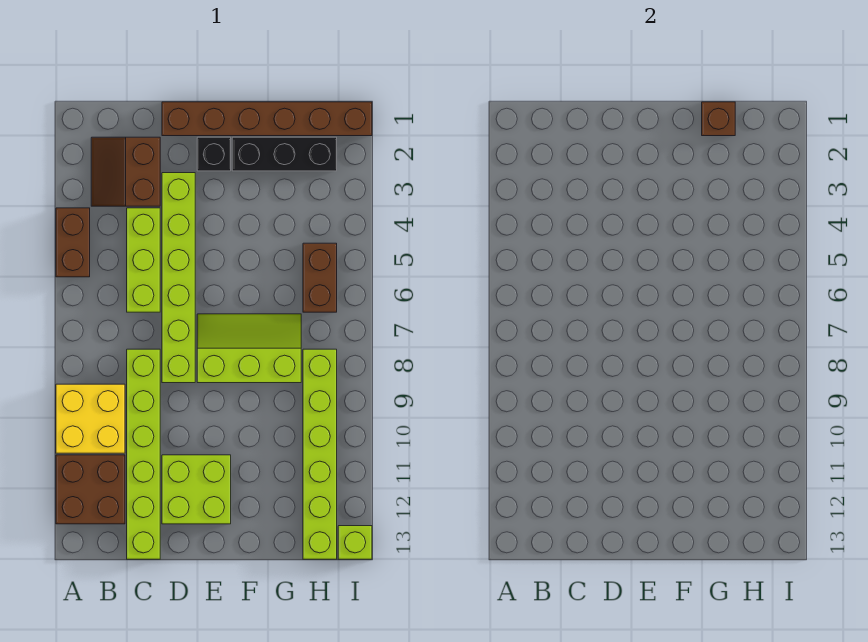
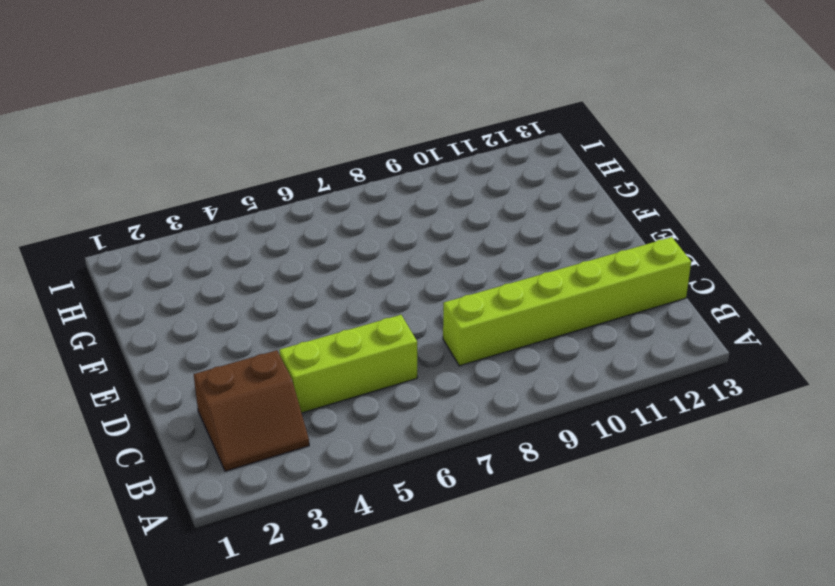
none -> brown 1x2 brick [56,208,90,277]
none -> yellow 2x2 brick [56,384,125,453]
none -> brown 2x2 brick [56,455,125,524]

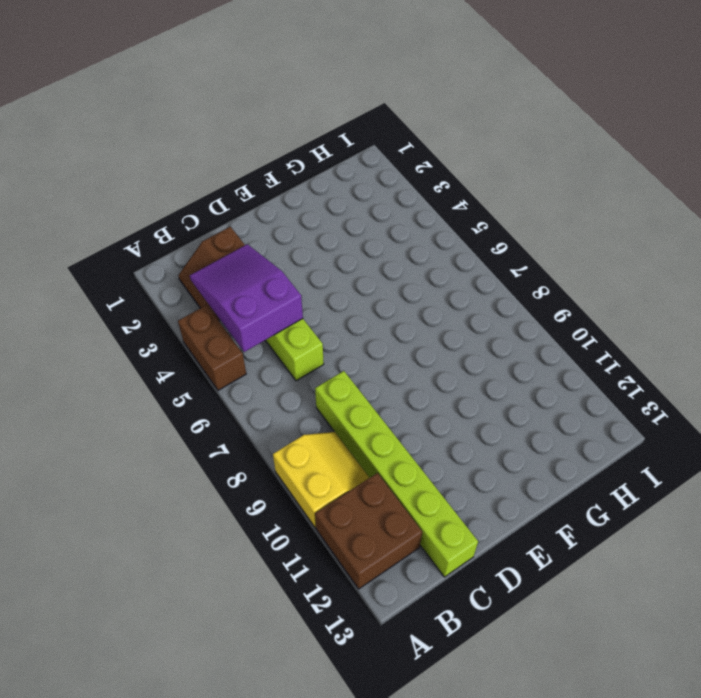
yellow 2x2 slope [273,432,369,528] -> yellow 2x2 brick [56,384,125,453]
purple 2x3 slope [190,244,303,352] -> none
none -> brown 1x6 brick [162,102,372,136]
none -> lime 1x6 brick [162,173,195,383]
none -> lime 2x2 brick [162,455,231,524]

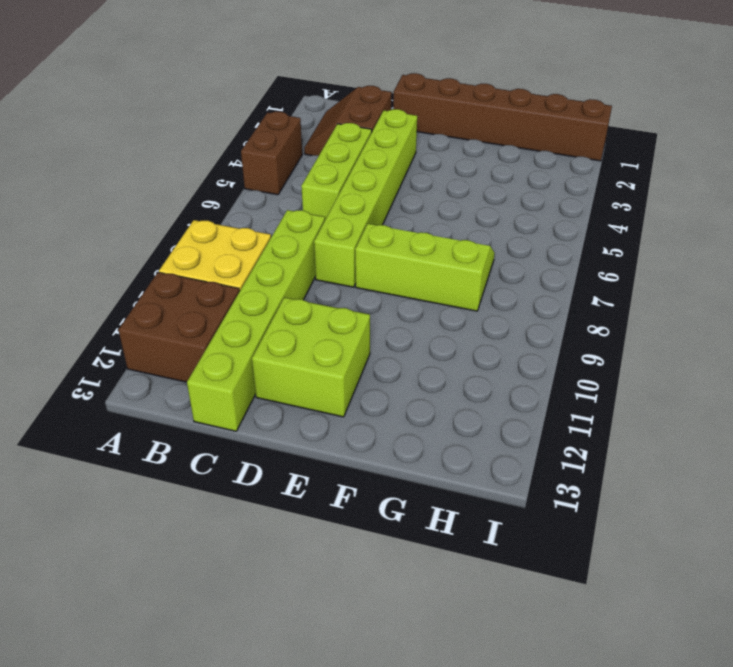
none -> black 1x1 brick [197,137,231,171]
none -> black 1x3 brick [232,137,337,171]
none -> brown 1x2 brick [303,243,337,312]

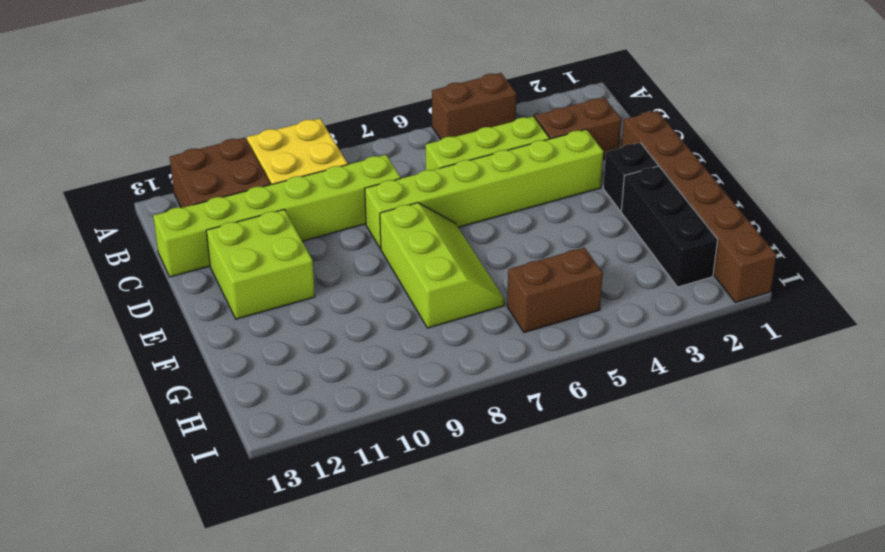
none -> lime 1x6 brick [303,349,337,559]
none -> lime 1x1 brick [338,526,372,559]
none -> brown 1x1 brick [702,102,735,136]

